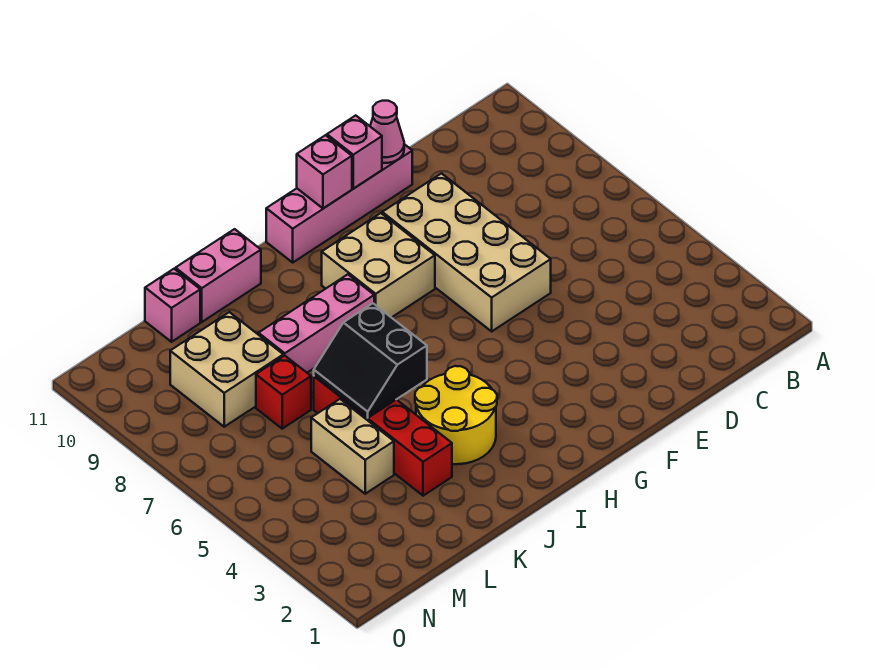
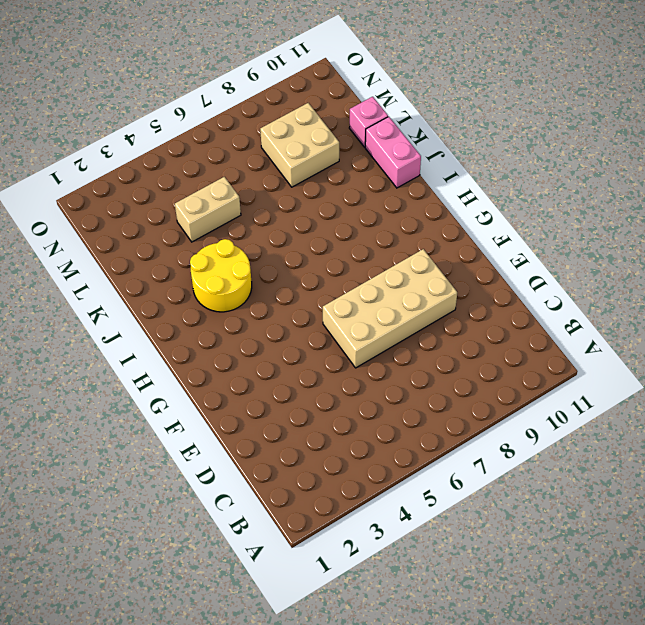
none -> pink 1x4 brick [266,144,412,262]
none -> tan 2x2 brick [322,213,435,318]
none -> pink 1x3 brick [258,274,374,373]

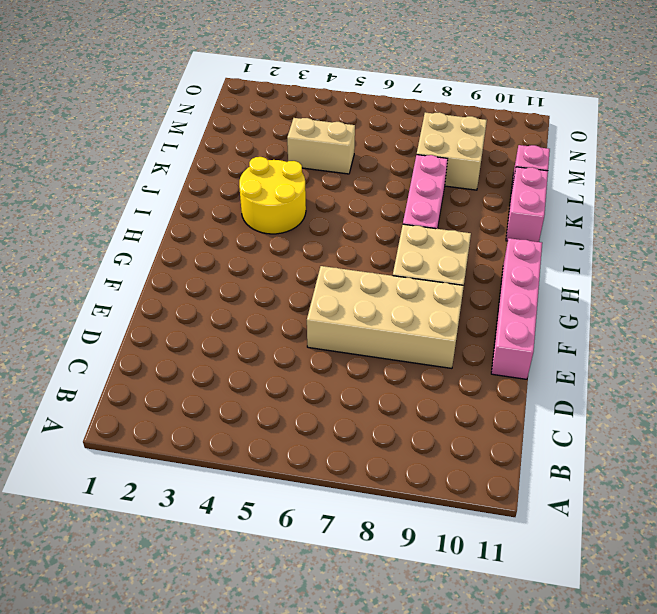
none -> red 1x4 brick [314,376,452,496]
none -> red 1x1 brick [256,356,311,429]
none -> pink 1x1 cone [370,101,404,163]

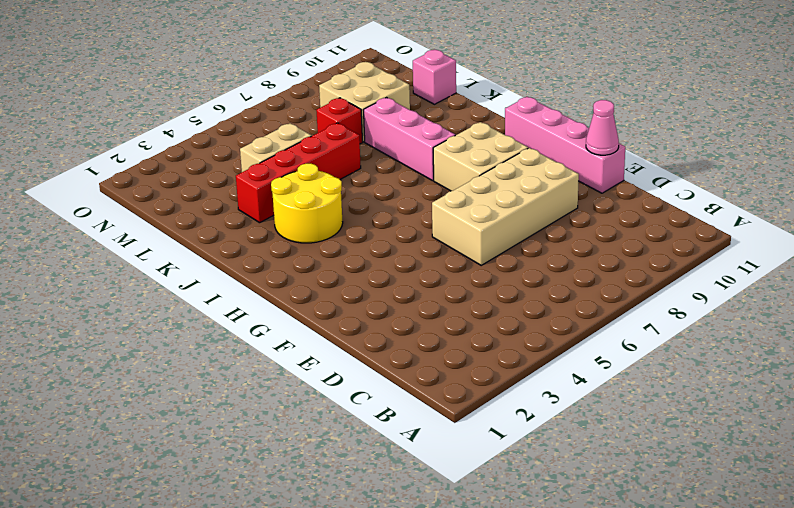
none -> pink 1x2 brick [175,229,261,322]
none -> pink 1x1 brick [327,115,382,188]
none -> pink 1x1 brick [297,135,352,208]

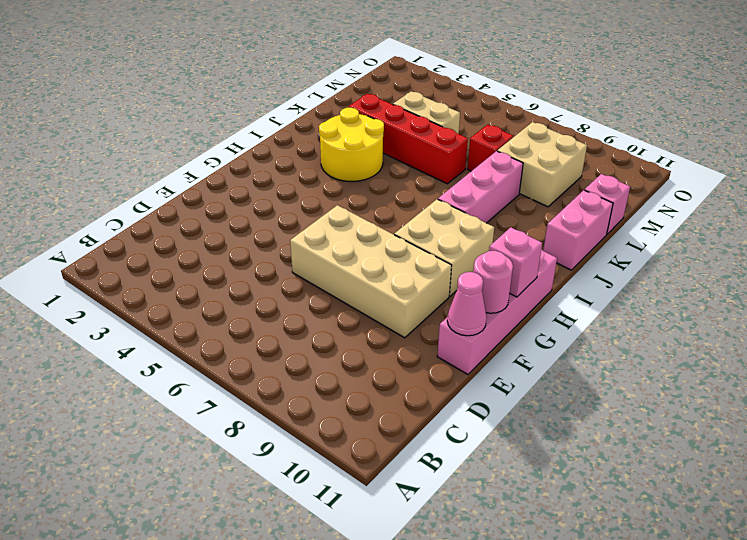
pink 1x1 round brick [473,251,513,313] -> pink 1x1 brick [327,115,382,188]
none -> black 2x2 slope [314,303,427,418]

